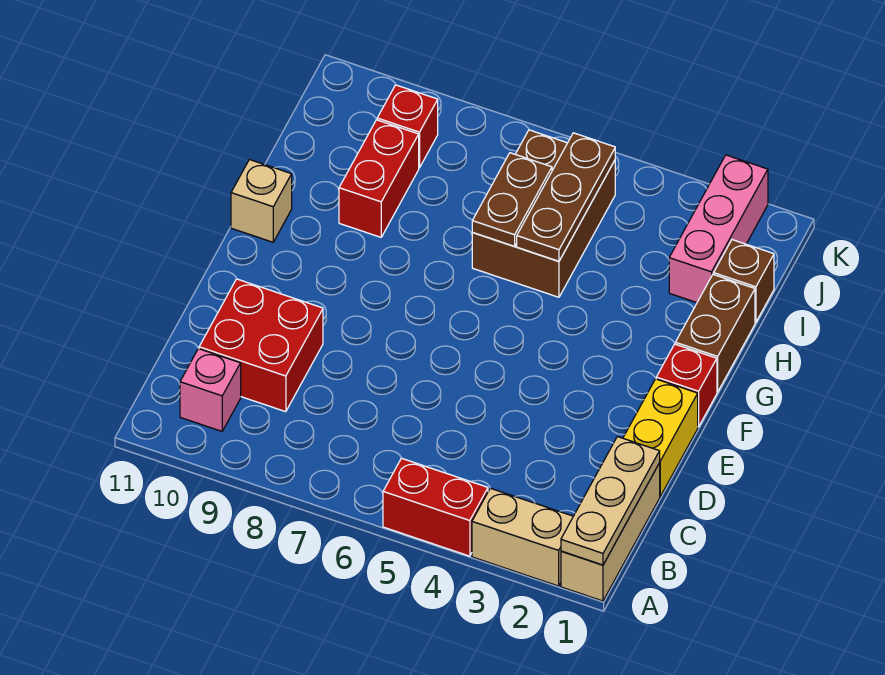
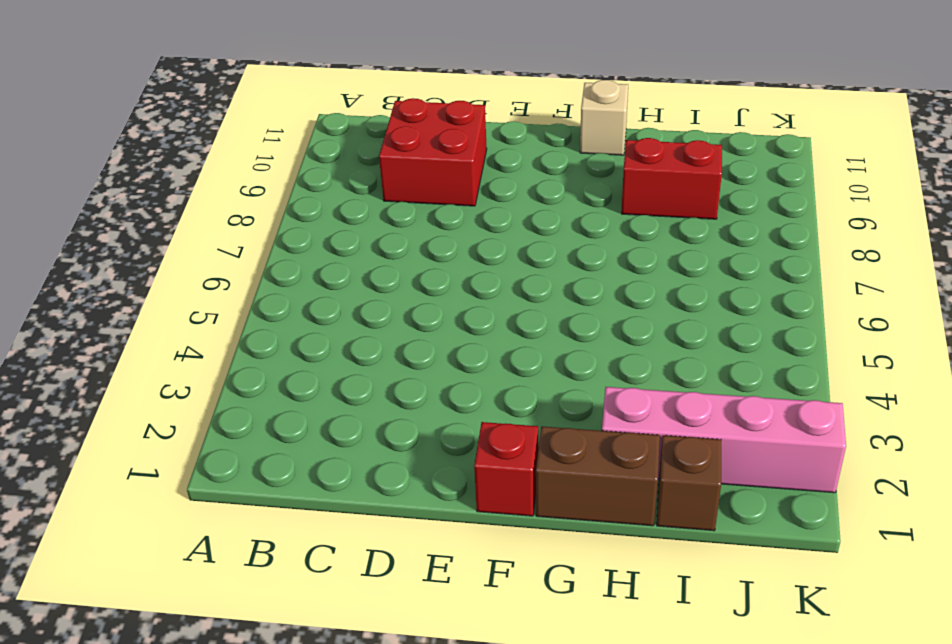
pink 1x4 brick [602,387,846,493] -> pink 1x3 brick [669,155,768,303]
none -> tan 1x3 brick [561,463,660,601]
none -> tan 1x2 brick [472,488,573,586]
none -> red 1x2 brick [383,458,488,556]

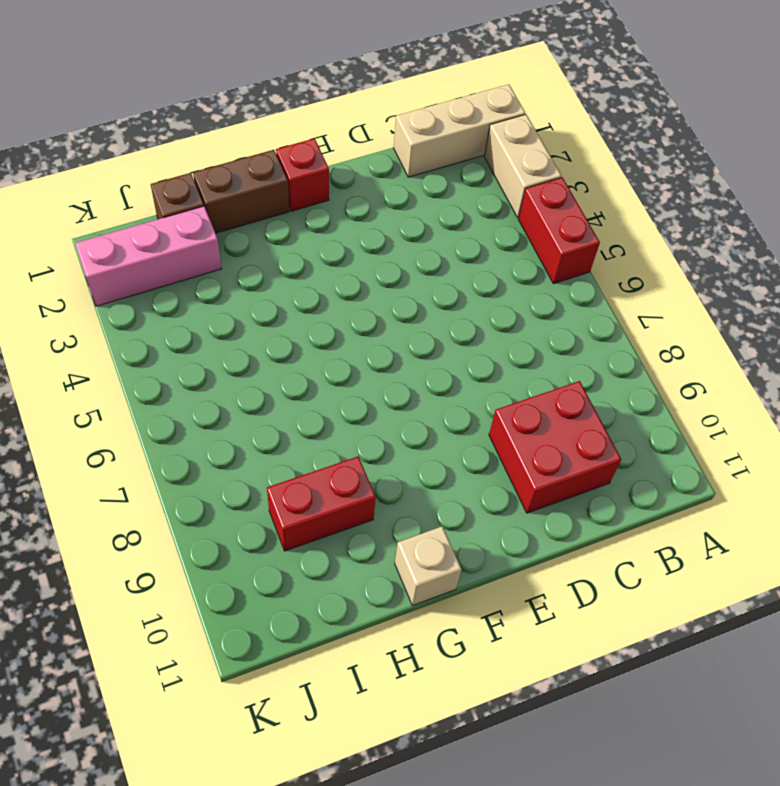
none -> pink 1x1 brick [180,349,241,431]
none -> yellow 1x2 brick [623,379,698,496]
none -> brown 2x3 brick [472,130,615,297]

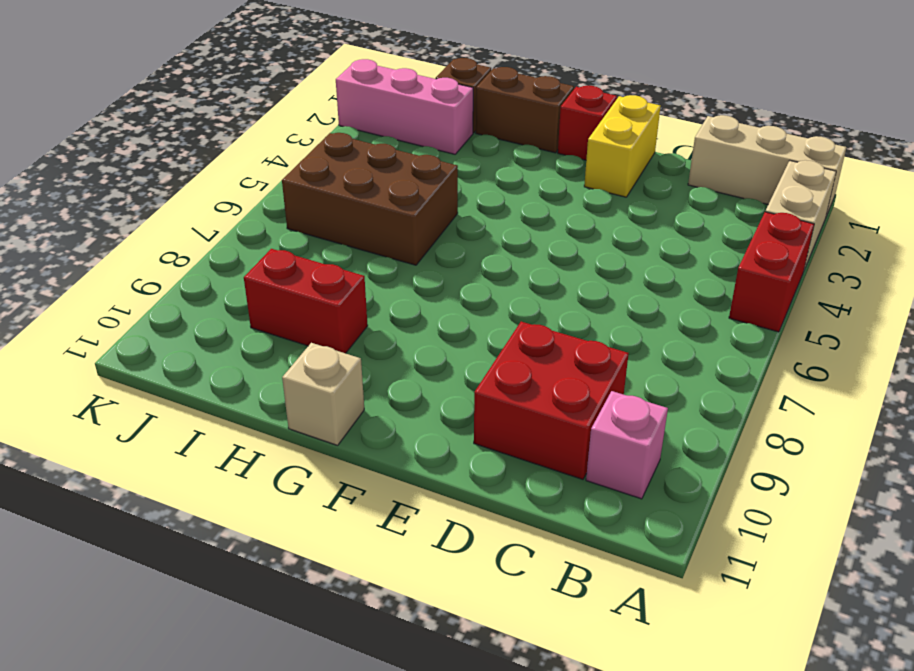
yellow 1x2 brick [584,95,661,197] -> yellow 1x2 brick turned to [623,379,698,496]
none -> red 1x1 brick [377,85,438,168]
none -> tan 1x3 plate [561,437,660,565]
none -> brown 1x3 plate [517,133,615,261]

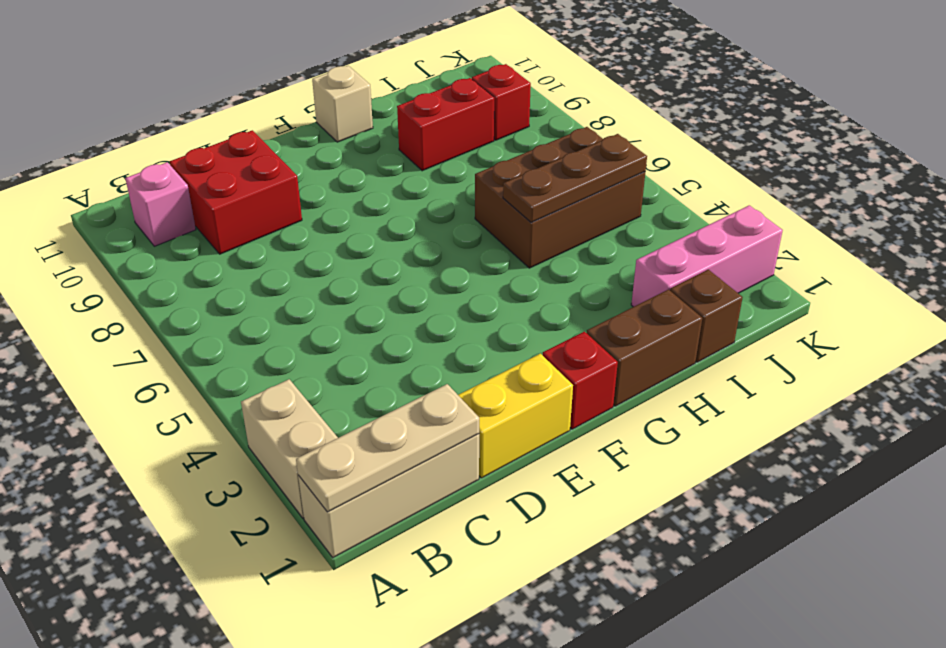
none -> red 1x2 brick [383,458,488,556]
none -> brown 1x2 plate [472,153,552,246]

